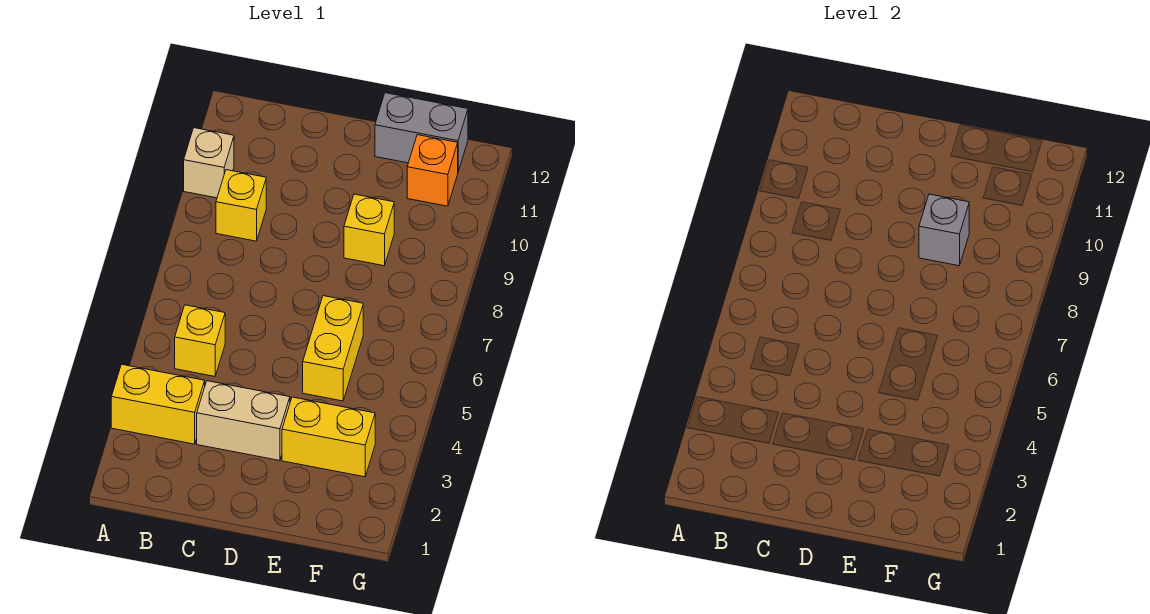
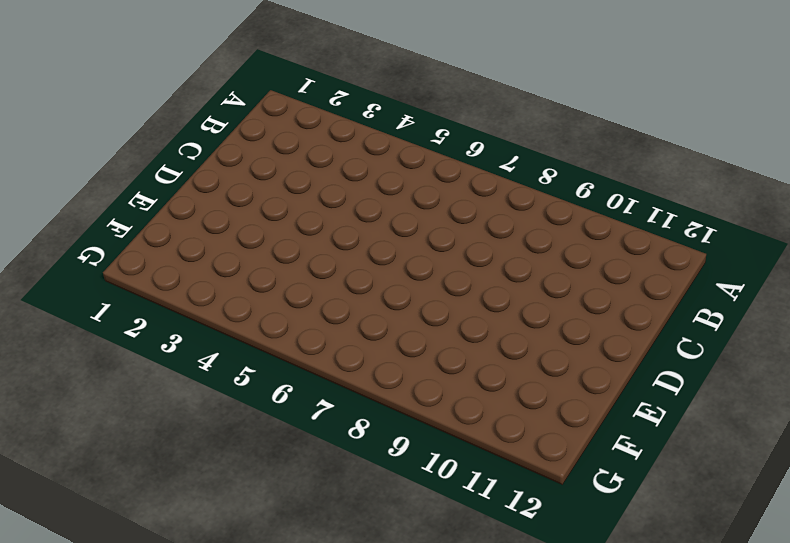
none -> yellow 1x2 brick [111,364,205,444]
none -> tan 1x1 brick [184,128,234,198]

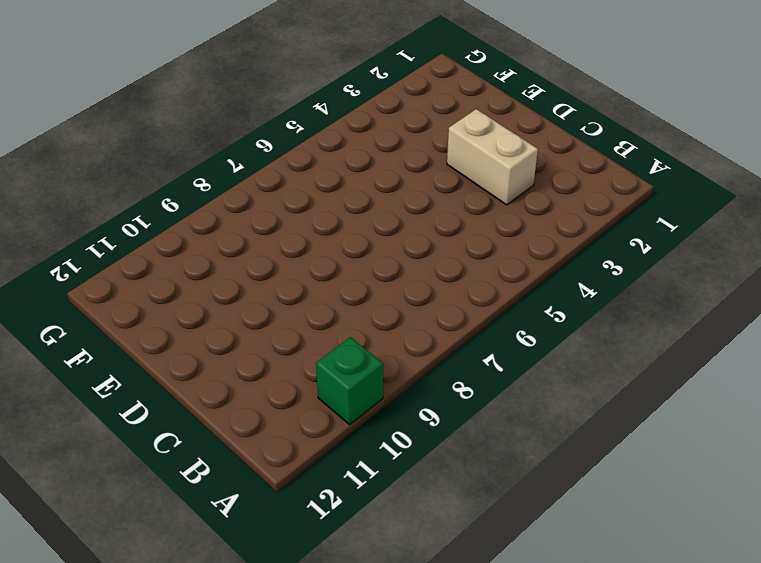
green 1x1 brick [316,337,383,424] -> tan 1x1 brick [184,128,234,198]
none -> yellow 1x2 brick [111,364,205,444]
none -> yellow 1x1 brick [175,305,225,376]

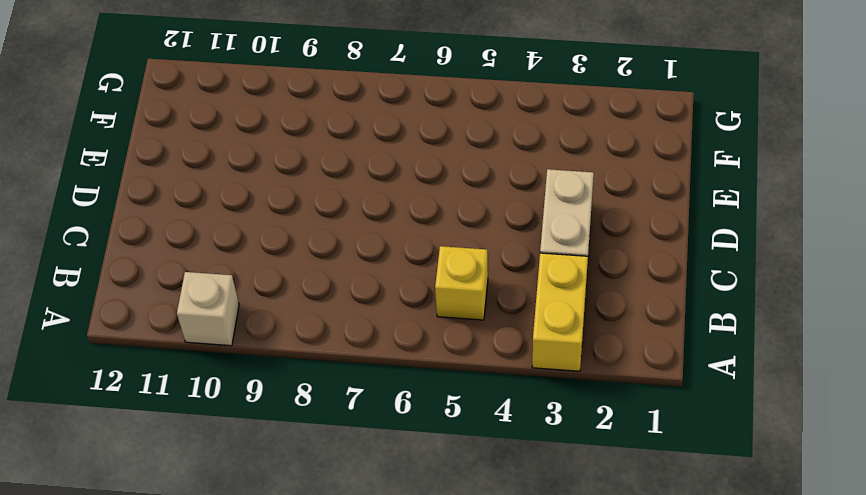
none -> yellow 1x1 brick [216,170,266,241]
none -> yellow 1x2 brick [282,397,375,477]

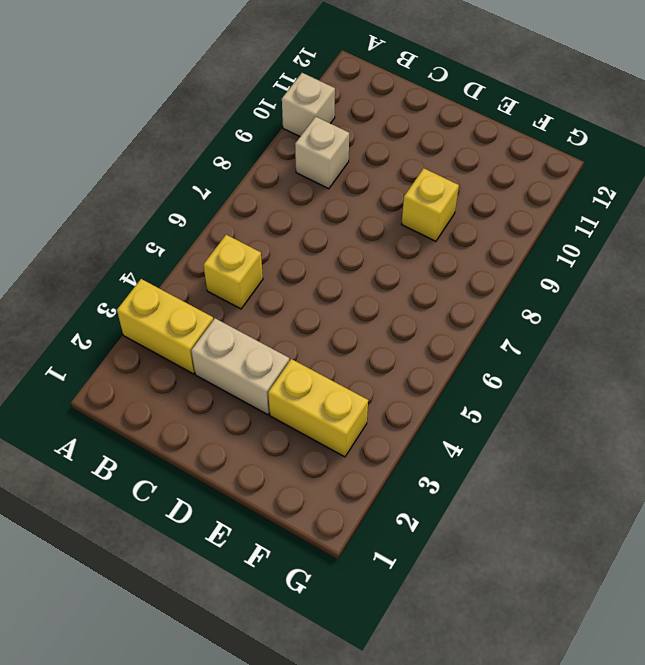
tan 1x1 brick [295,117,349,189] -> yellow 1x1 brick [216,170,266,241]
none -> yellow 1x2 brick [303,296,363,401]
none -> grey 1x2 brick [375,93,468,171]

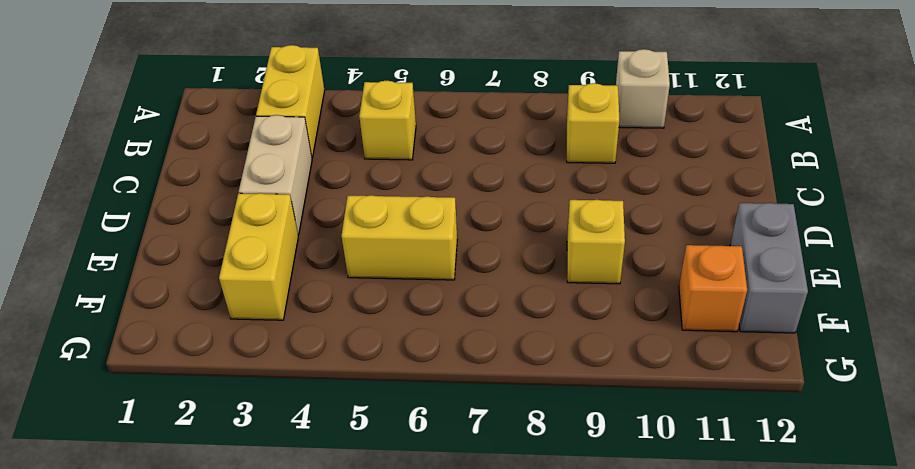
none -> grey 1x1 brick [919,194,969,266]

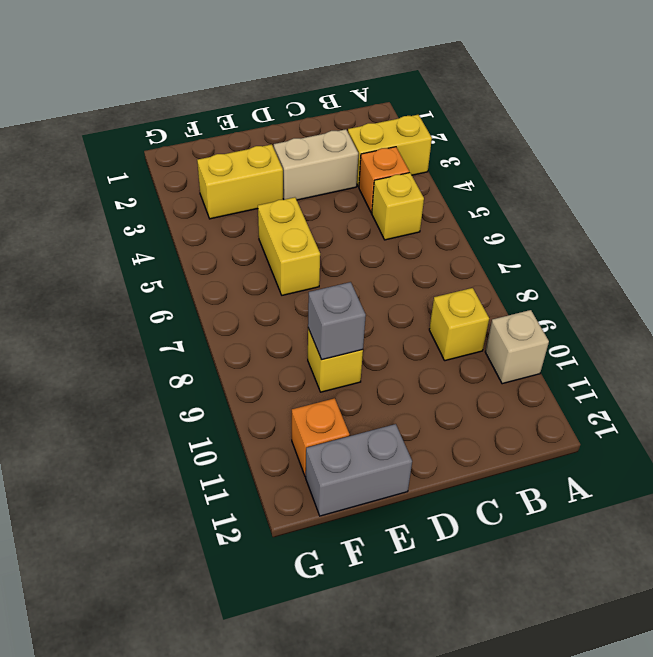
orange 1x1 brick [359,147,409,213] -> none

